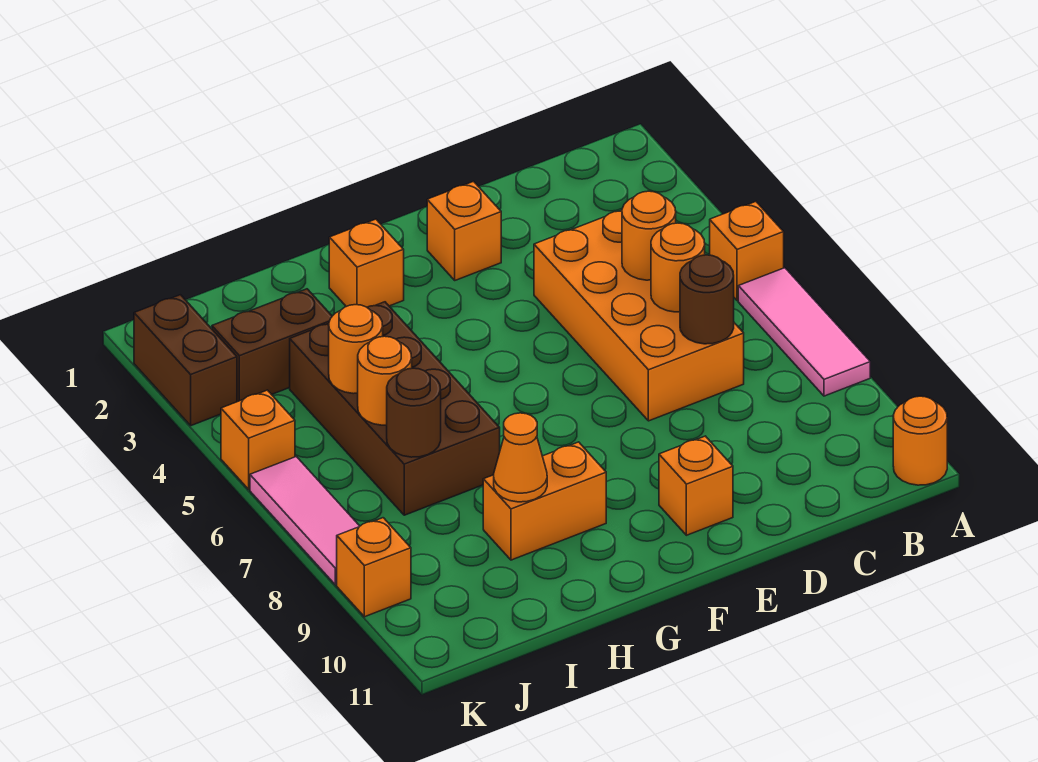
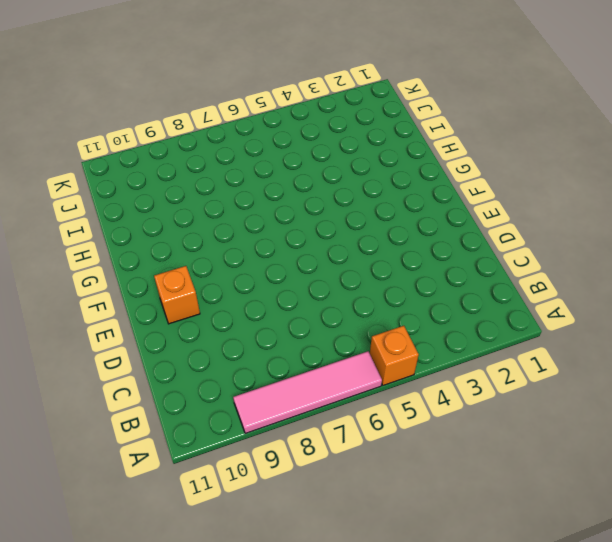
pink 1x4 tile [233,351,382,434] -> pink 1x3 tile [738,268,870,396]
none -> orange 1x1 round brick [893,396,947,485]
none -> orange 2x4 brick [534,210,744,421]
none -> orange 1x1 brick [427,181,501,280]

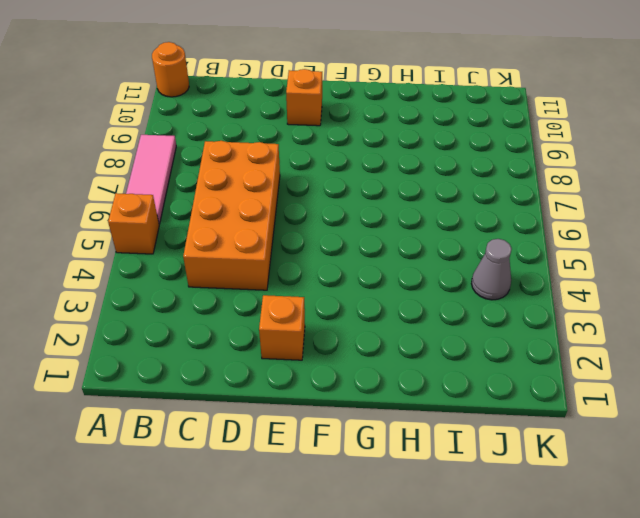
grey 1x1 cone [471,239,512,300] -> none
none -> orange 1x1 brick [329,219,404,307]
none -> orange 1x2 brick [483,442,606,560]
none -> brown 2x4 brick [290,302,500,515]

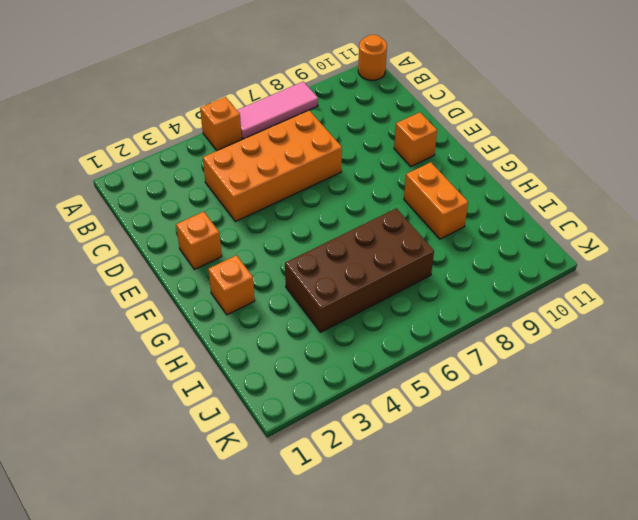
none -> brown 1x2 brick [212,289,332,402]
none -> brown 1x2 brick [134,295,237,426]
none -> orange 1x1 brick [221,390,295,489]

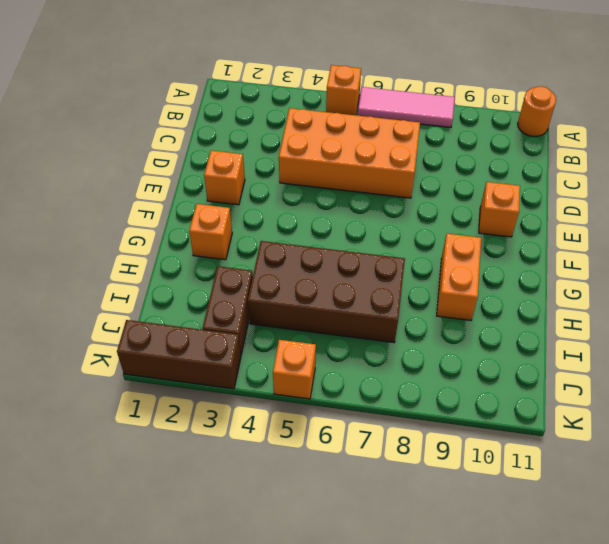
brown 1x3 brick [117,320,241,389] -> brown 1x2 brick [134,295,237,426]
none -> pink 1x3 tile [250,457,360,585]
none -> orange 1x1 brick [337,518,411,617]
none -> orange 1x1 round brick [622,191,676,280]

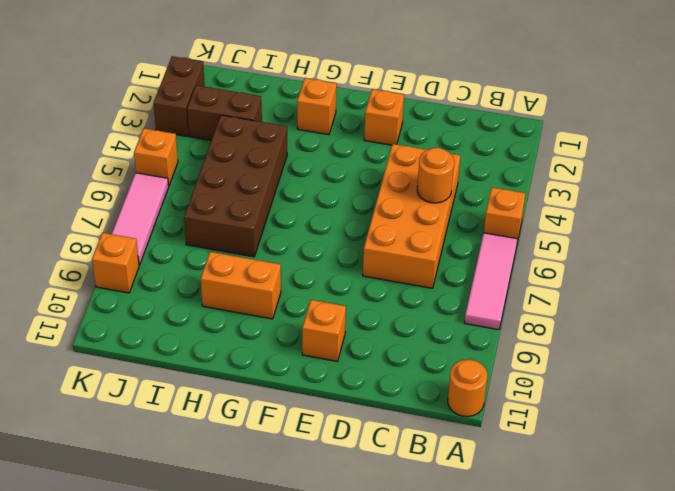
none -> orange 1x1 round brick [651,223,705,312]
none -> brown 1x1 round brick [680,255,734,344]
none -> orange 1x1 cone [494,413,547,502]

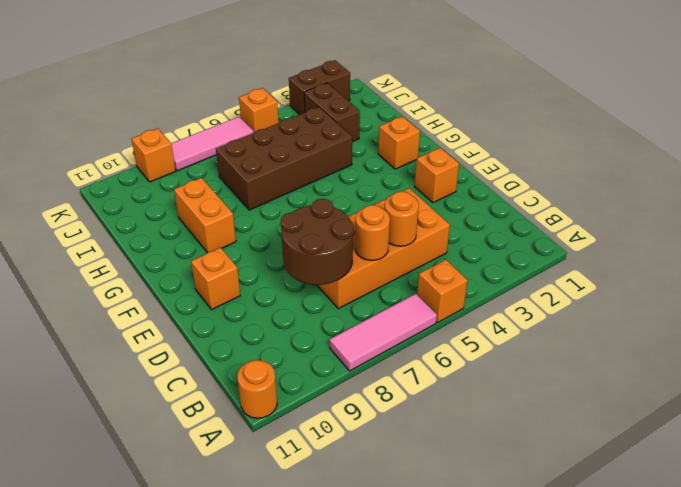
brown 2x2 round brick [281,199,354,285] -> brown 1x1 round brick [680,255,734,344]
none -> orange 1x1 cone [494,413,547,502]
none -> orange 1x1 round brick [329,305,383,394]
none -> orange 1x1 round brick [358,336,412,425]

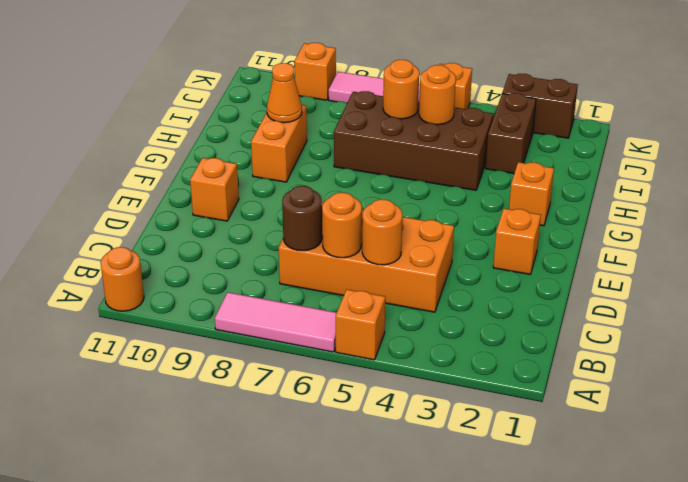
none -> brown 1x1 round brick [387,368,441,457]

